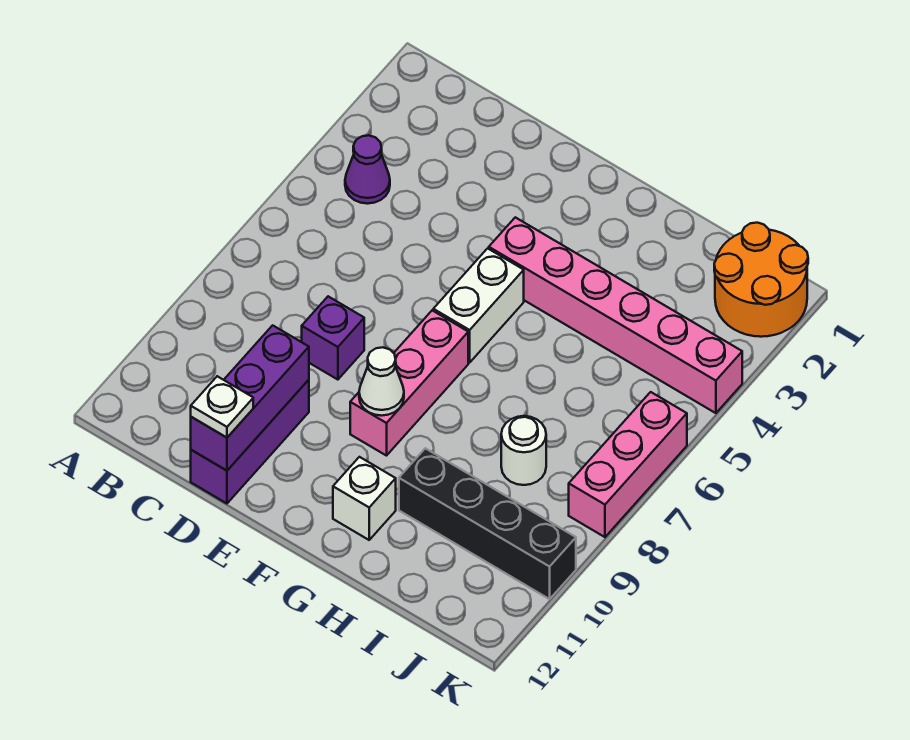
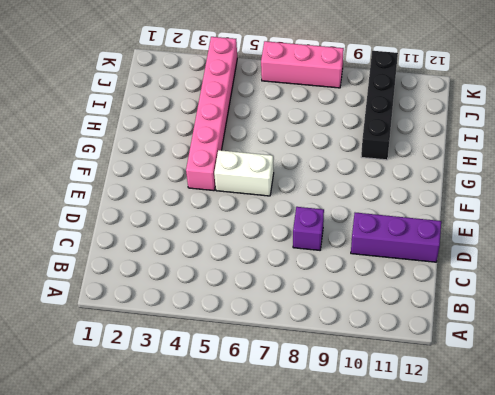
none -> purple 1x1 cone [345,135,390,204]
none -> pink 1x3 brick [350,310,468,456]
none -> white 1x1 brick [333,457,396,540]

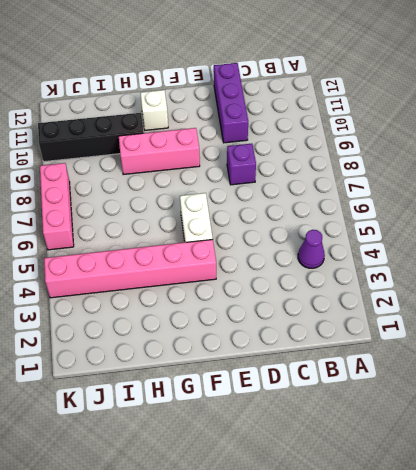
pink 1x3 brick [119,128,200,175] -> pink 1x3 brick turned to [350,310,468,456]
none -> white 1x1 round brick [501,416,546,485]
none -> orange 2x2 round brick [714,223,808,337]
none -> purple 1x3 brick [191,325,309,471]

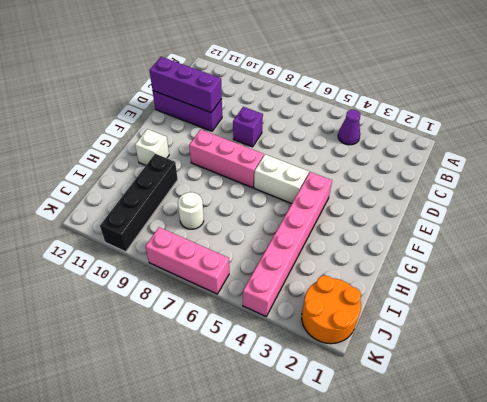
none -> white 1x1 cone [359,347,404,416]
none -> white 1x1 plate [191,376,253,438]

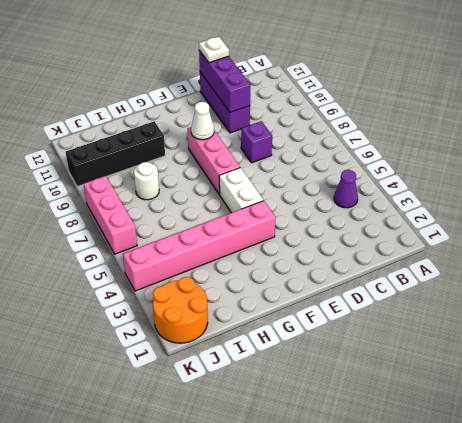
none -> white 1x1 brick [333,457,396,540]

